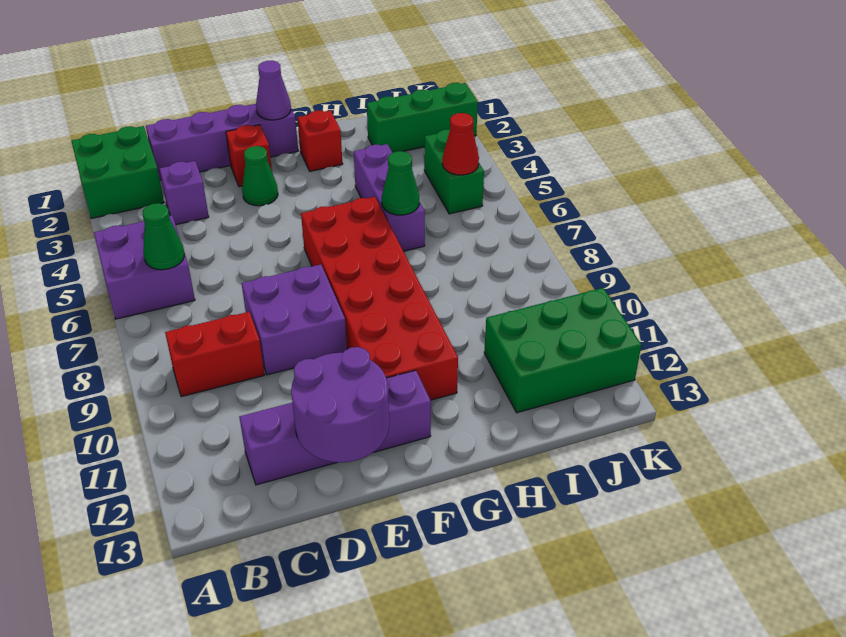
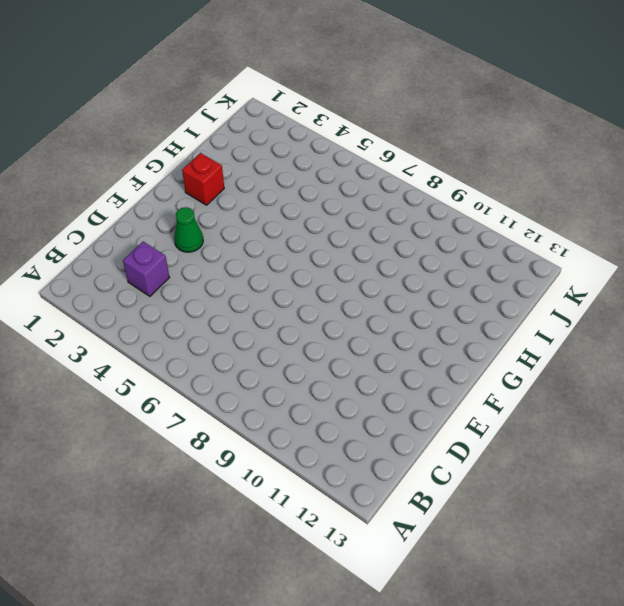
none -> green 2x2 brick [72,126,164,218]
none -> purple 2x2 brick [94,215,195,319]
none -> red 1x2 brick [165,312,264,397]

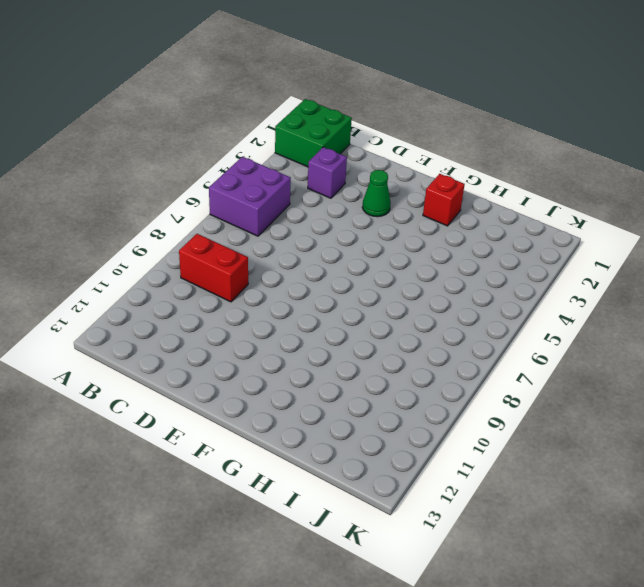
none -> purple 1x4 brick [146,104,298,180]
none -> purple 1x4 brick [239,370,431,485]
none -> purple 2x2 brick [241,264,347,375]

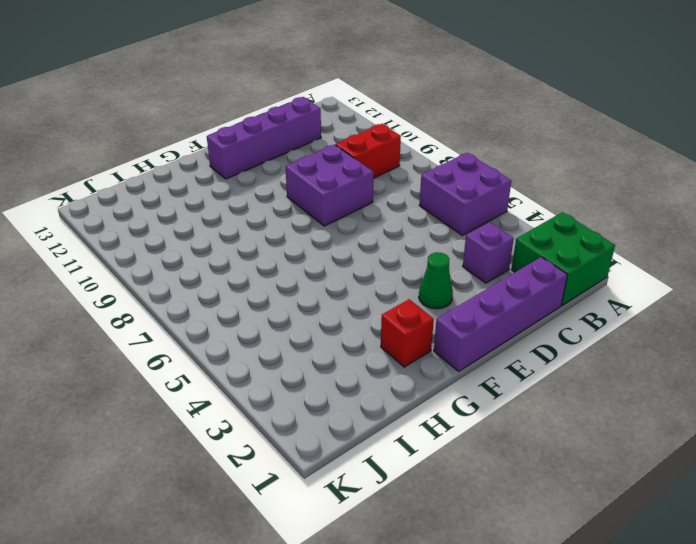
none -> red 1x1 brick [226,125,272,187]
none -> red 2x6 brick [301,197,458,400]
none -> purple 1x3 brick [354,144,425,251]

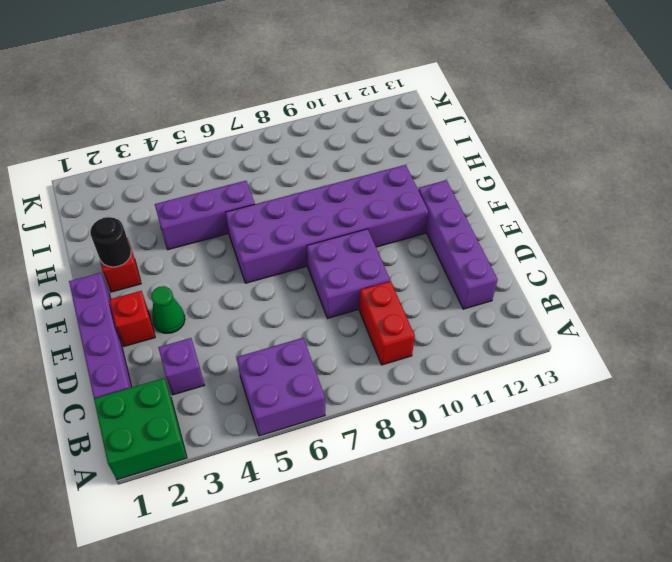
purple 2x6 brick [225,165,428,283] -> red 2x6 brick [301,197,458,400]
black 1x1 round brick [90,217,131,267] -> none
none -> green 1x3 brick [367,83,478,153]
none -> green 2x3 brick [484,288,641,413]
none -> green 1x2 brick [424,130,484,214]

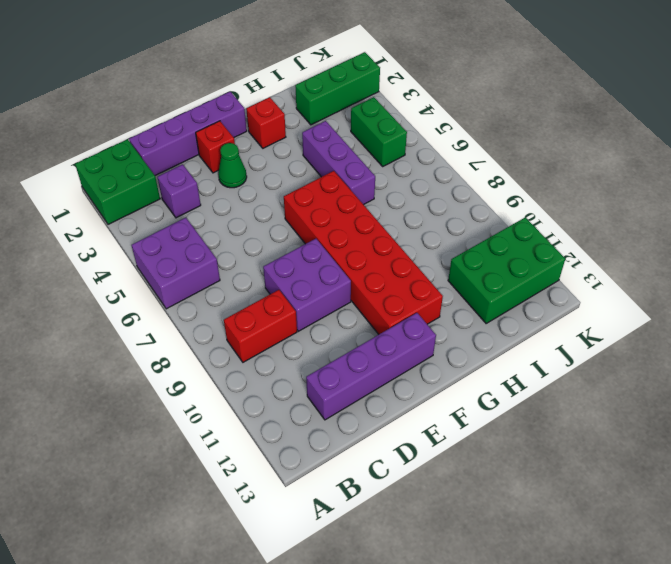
none -> green 1x1 cone [143,203,184,270]
none -> purple 2x2 round brick [291,347,389,462]
none -> purple 1x1 cone [256,61,291,120]

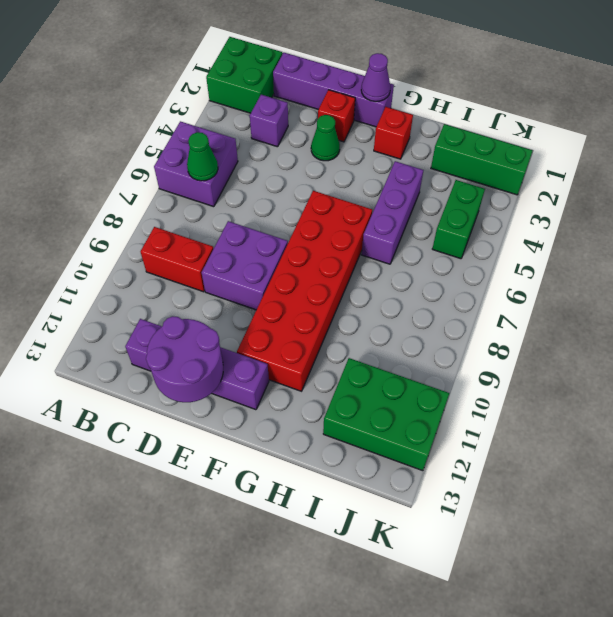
none -> green 1x1 cone [382,151,419,215]
none -> red 1x1 cone [442,113,479,175]

